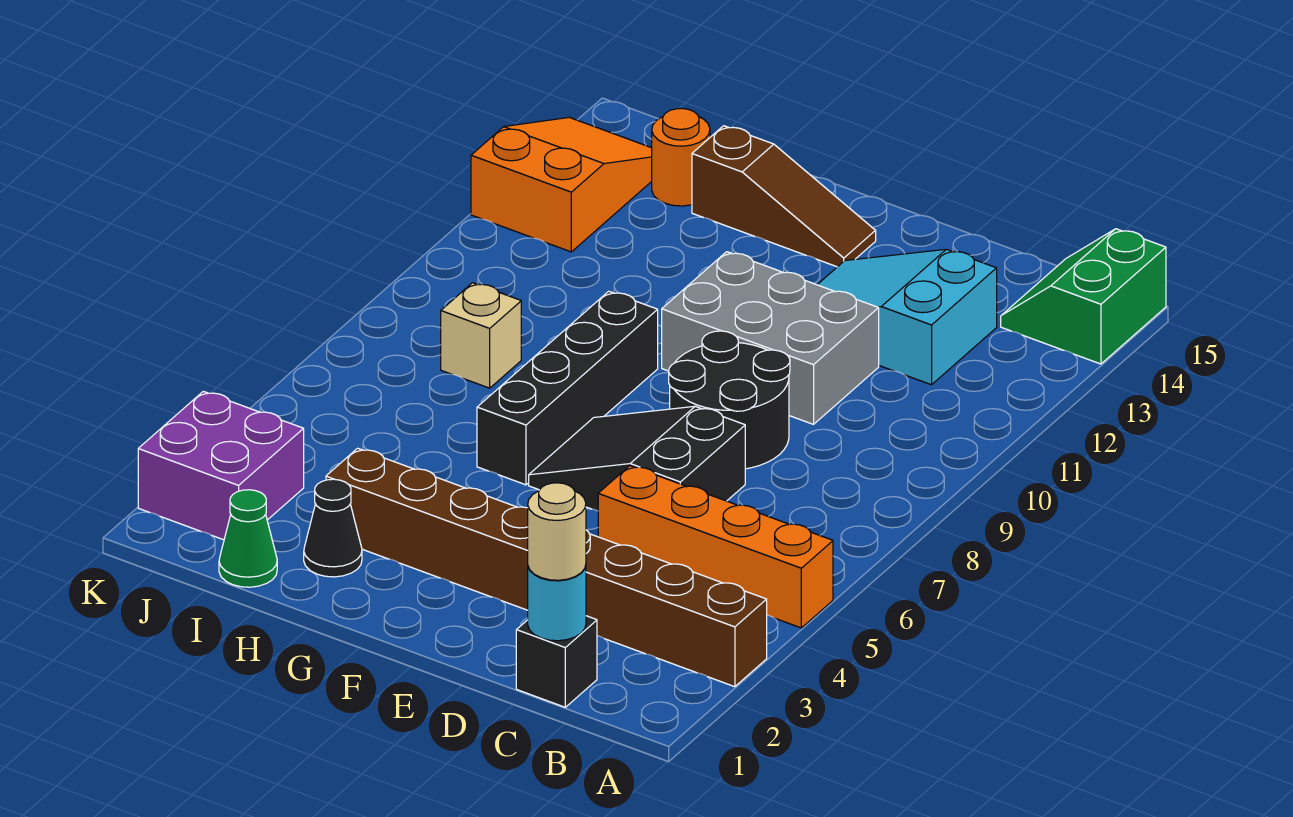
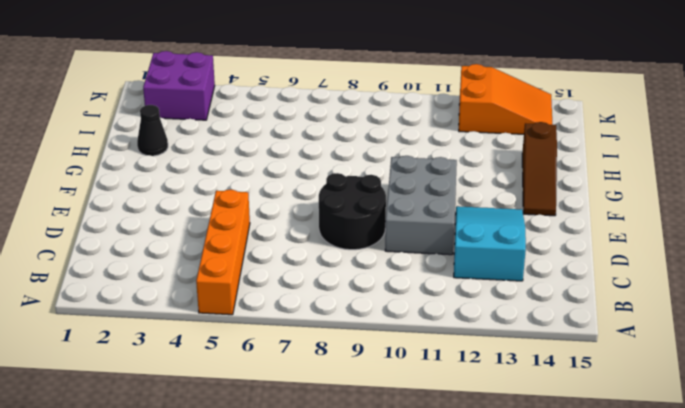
none -> brown 1x8 brick [326,448,767,687]
none -> green 2x2 slope [1001,229,1166,364]
none -> black 1x1 brick [516,616,597,707]

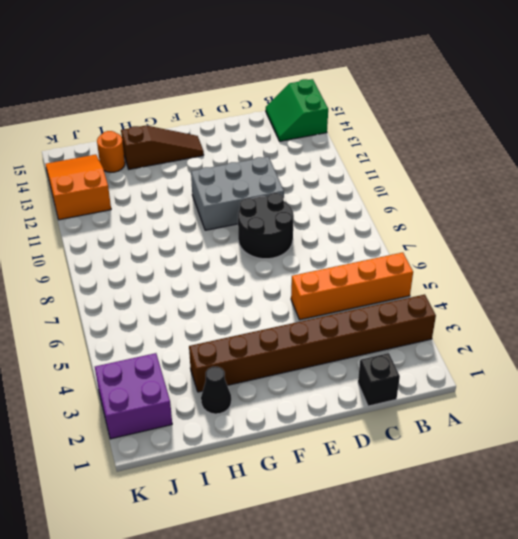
none -> cyan 2x3 slope [818,249,997,385]
none -> black 2x3 slope [529,406,745,511]
none -> black 1x4 brick [477,291,658,485]

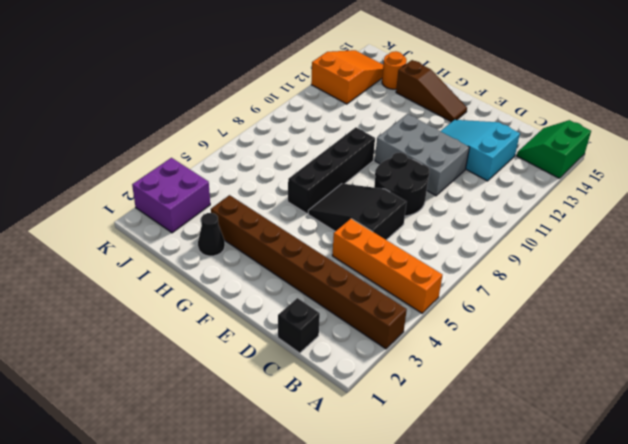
none -> green 1x1 cone [219,490,277,587]
none -> tan 1x1 brick [441,283,521,388]
none -> cyan 1x1 round brick [528,566,586,641]

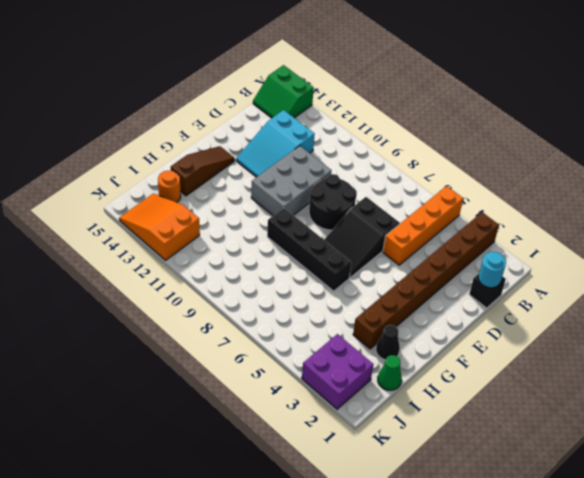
none -> tan 1x1 brick [441,283,521,388]
none -> tan 1x1 round brick [528,483,586,580]

